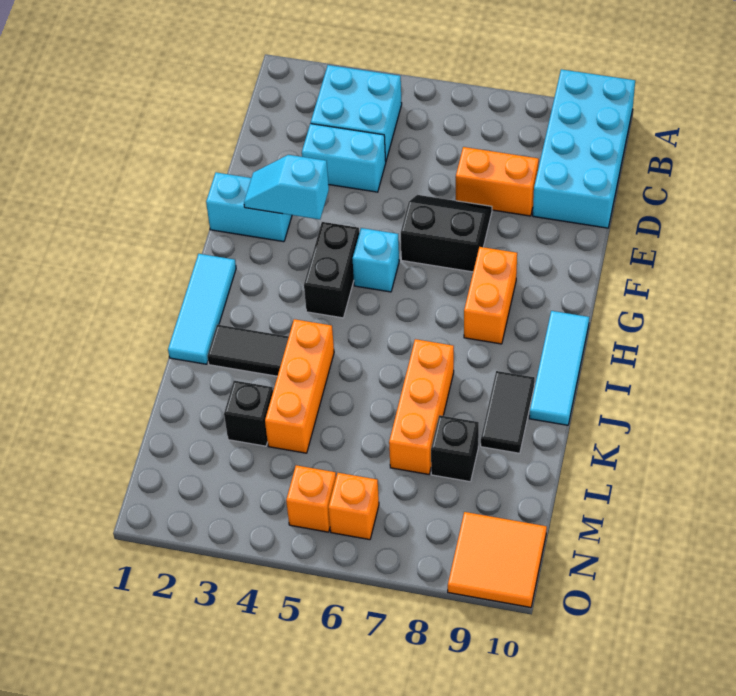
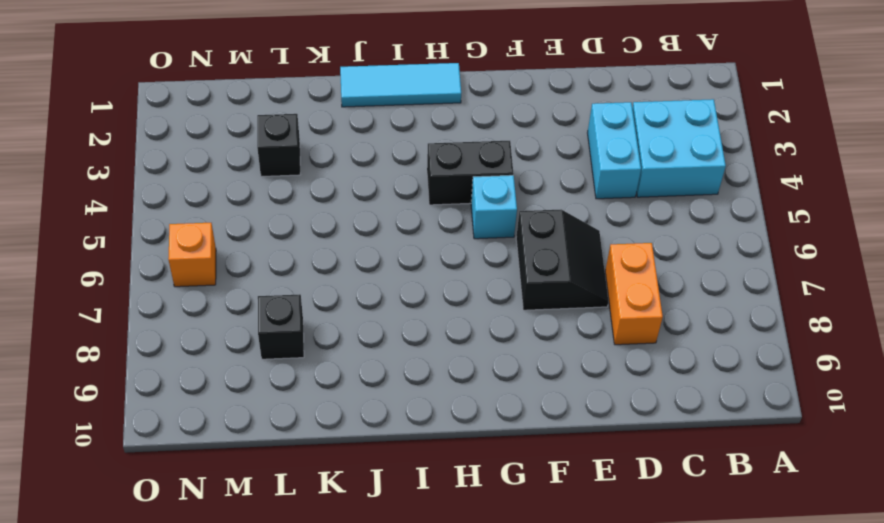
none -> cyan 2x4 brick [533,69,635,228]
none -> cyan 1x2 brick [206,172,292,242]
none -> orange 1x2 brick [464,247,517,344]

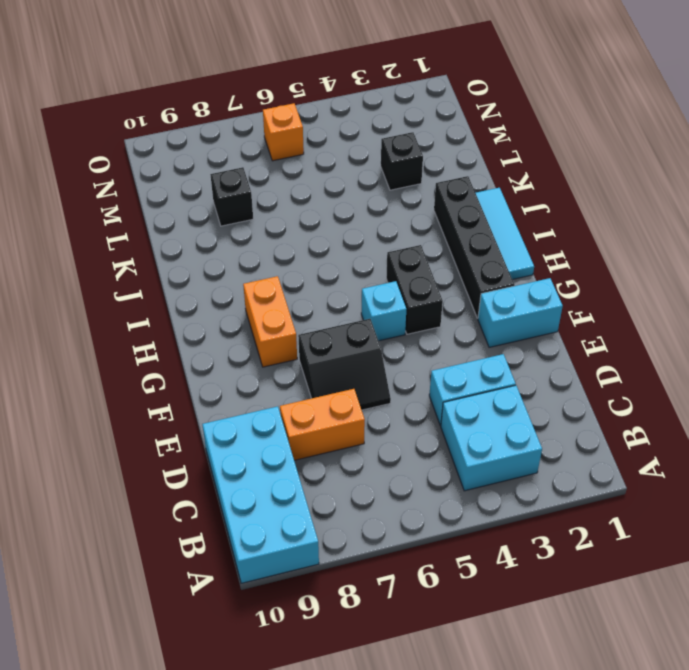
black 1x4 brick [434,176,514,318] -> black 1x2 tile [207,325,289,376]
none -> cyan 1x3 tile [529,311,589,425]
none -> orange 1x3 brick [265,319,334,453]
none -> orange 1x3 brick [389,339,454,474]

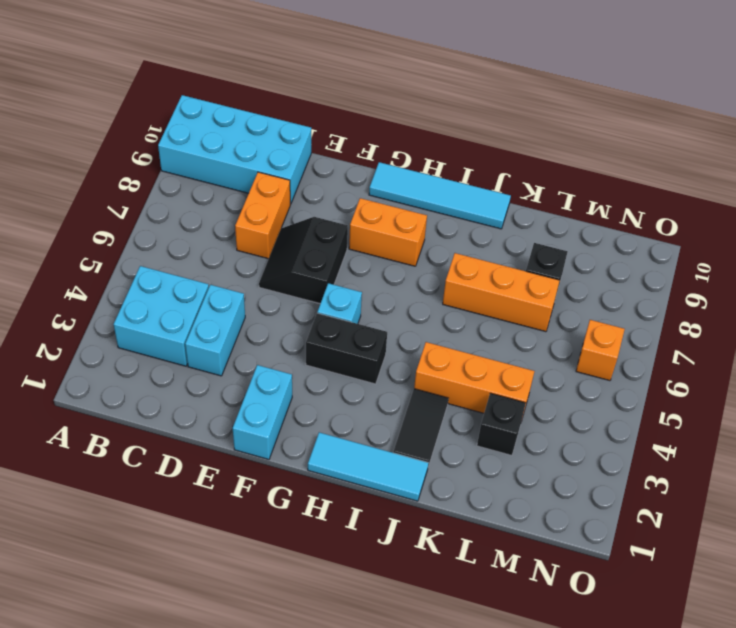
cyan 1x4 tile [369,162,511,229] -> cyan 1x3 tile [529,311,589,425]
none -> black 1x2 tile [481,371,535,453]
none -> orange 1x1 brick [286,465,336,532]
none -> orange 2x2 tile [448,512,547,607]

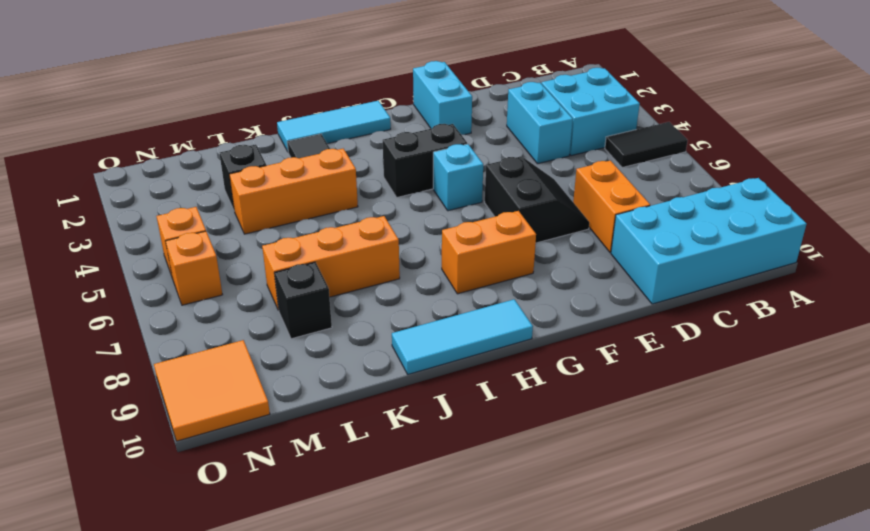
black 1x2 tile [605,122,688,168] -> black 1x2 tile moved to [481,371,535,453]
none -> cyan 1x2 slope [244,155,329,219]

